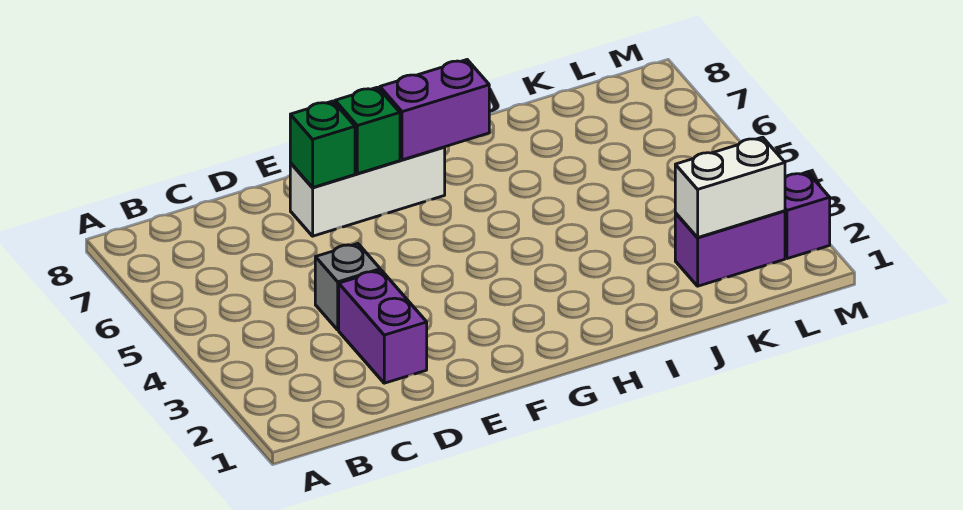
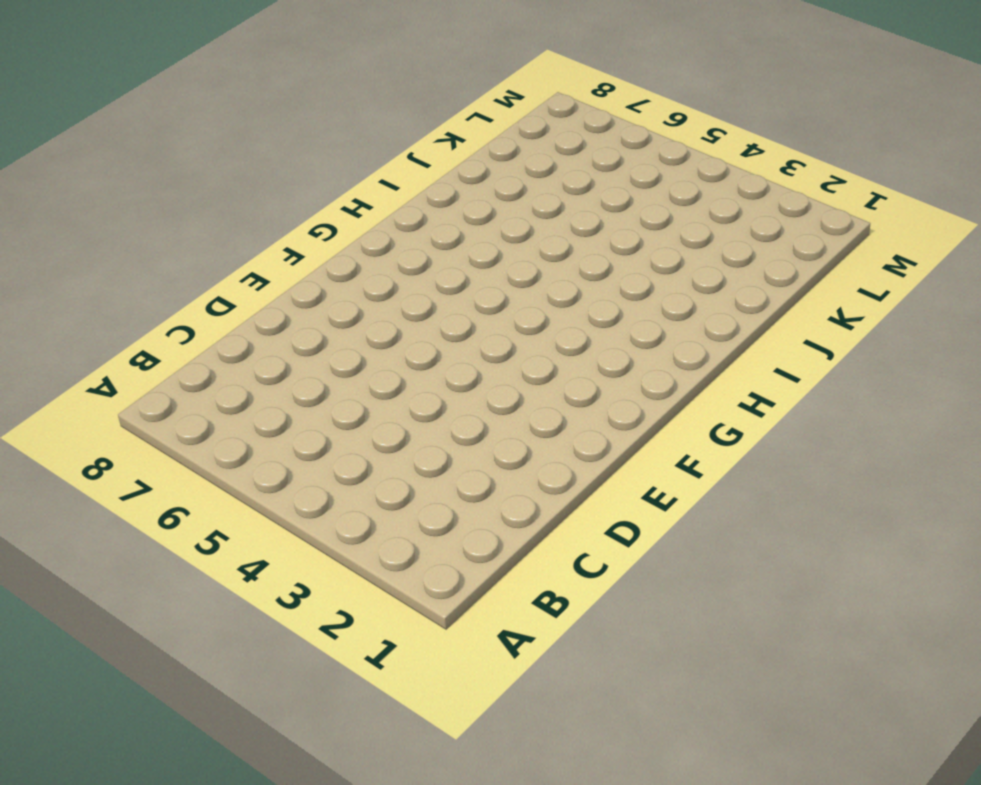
none -> purple 1x2 brick [339,270,427,383]
none -> grey 1x1 brick [315,244,380,330]

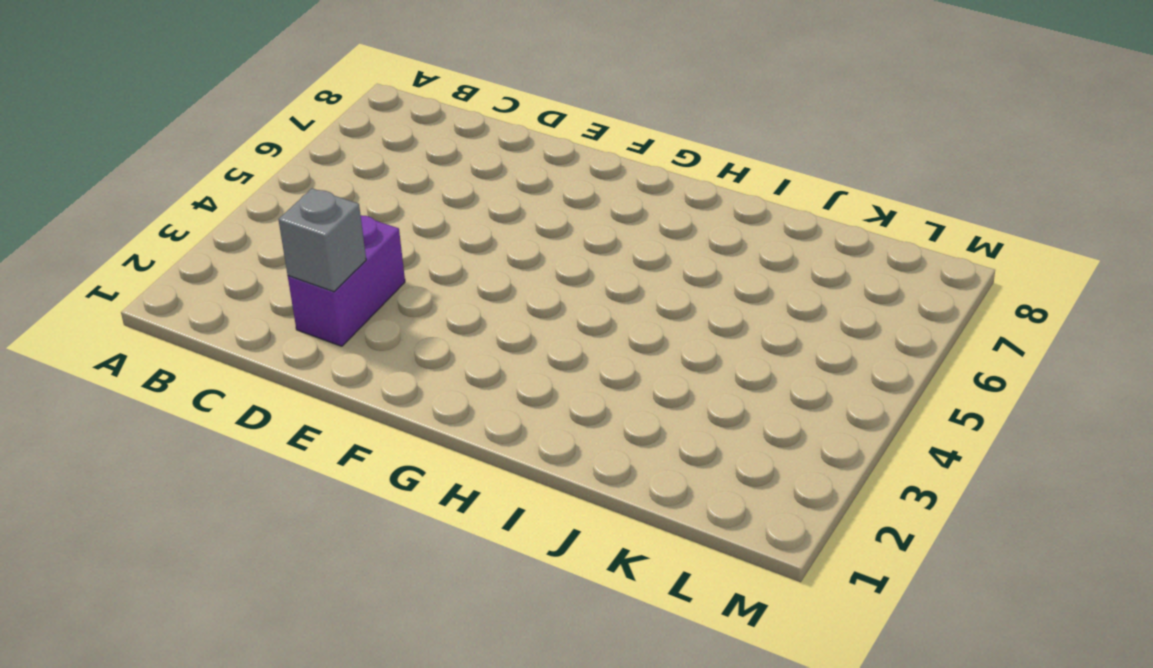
grey 1x1 brick [278,188,366,292] -> grey 1x1 brick moved to [315,244,380,330]
none -> white 1x3 brick [290,147,445,236]
none -> purple 1x2 brick [675,211,785,286]

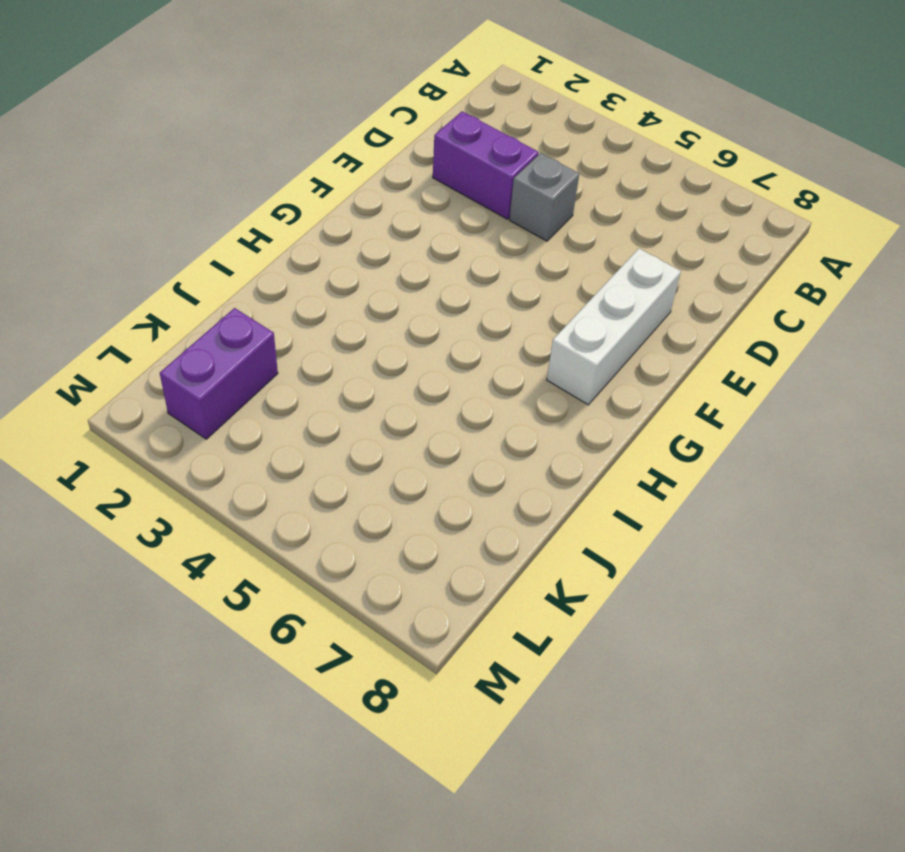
none -> purple 1x1 brick [785,172,830,259]
none -> green 1x1 brick [290,101,355,188]

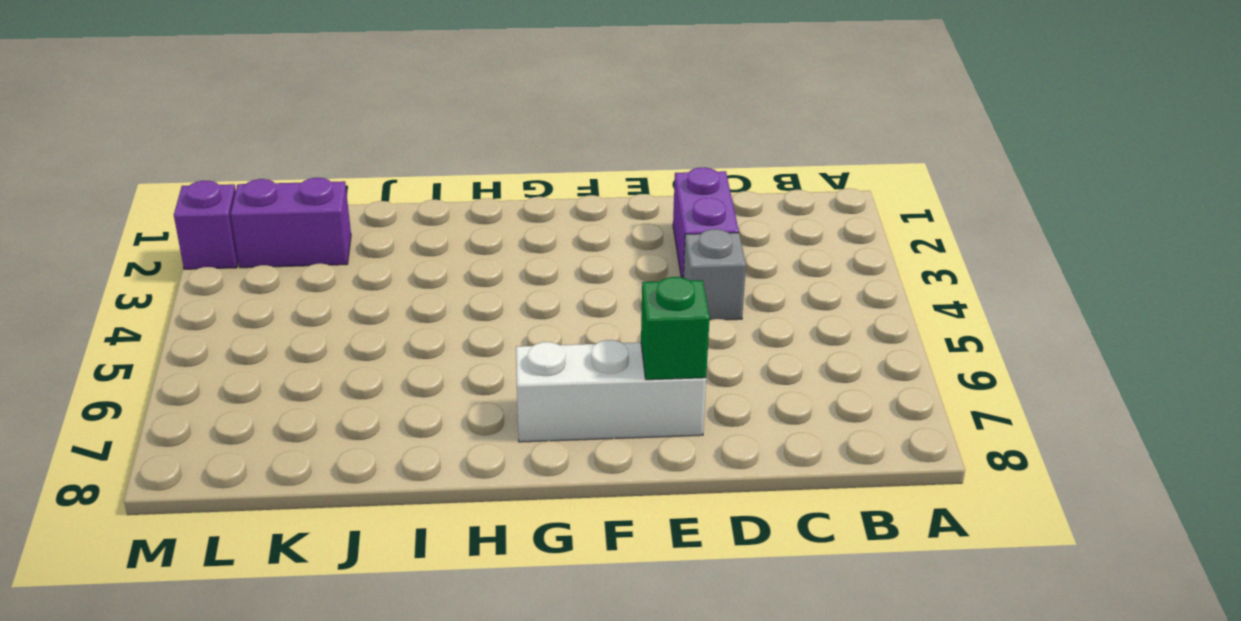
none -> green 1x1 brick [335,87,400,174]
none -> purple 1x2 brick [380,60,489,160]

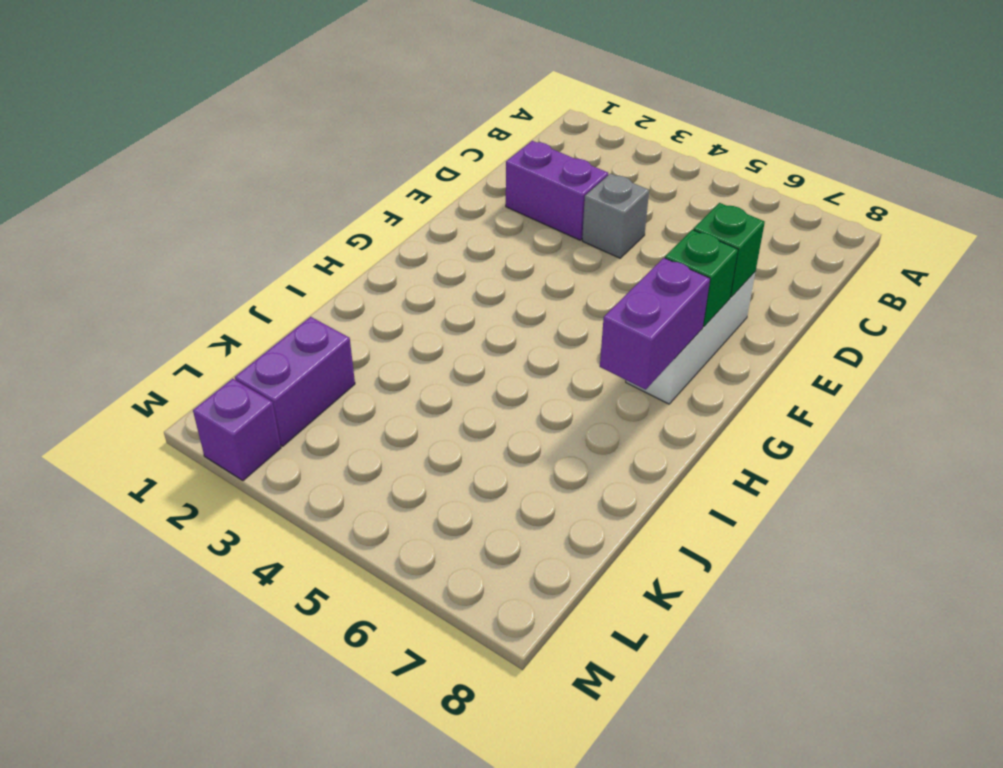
none -> white 1x2 brick [675,137,785,238]

